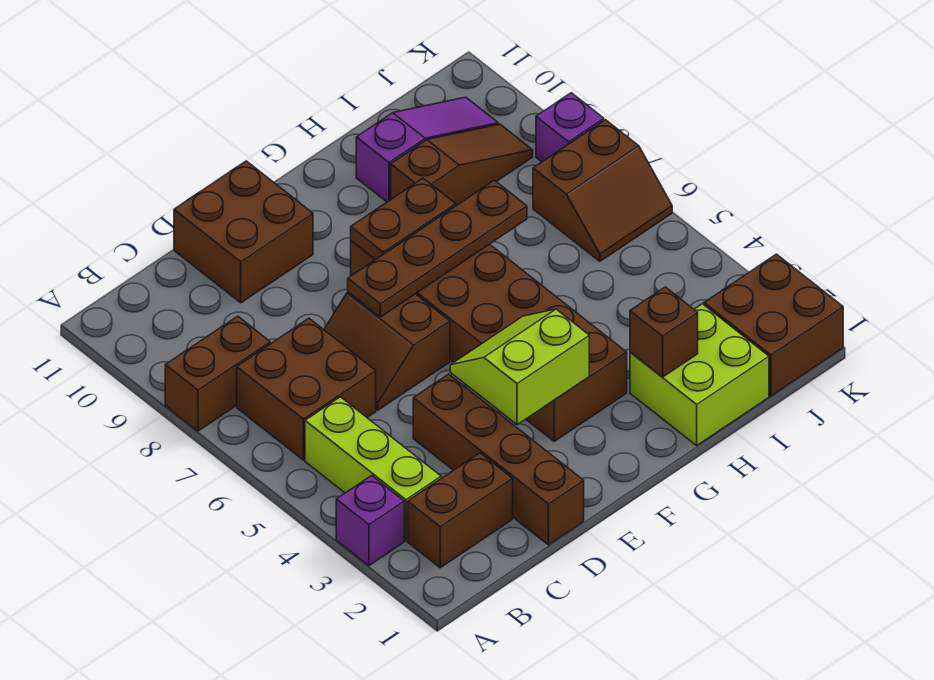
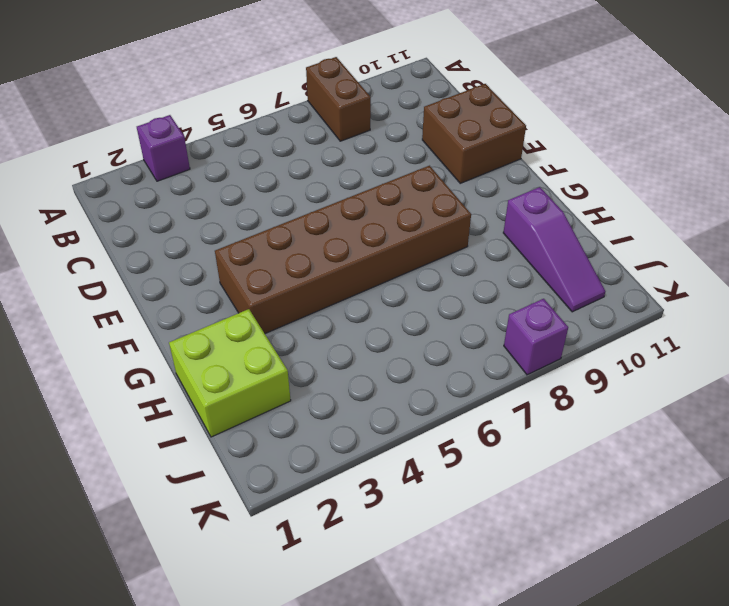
none -> brown 1x2 brick [408,453,513,568]
none -> lime 1x3 brick [305,397,441,541]
none -> brown 2x2 brick [237,318,376,460]

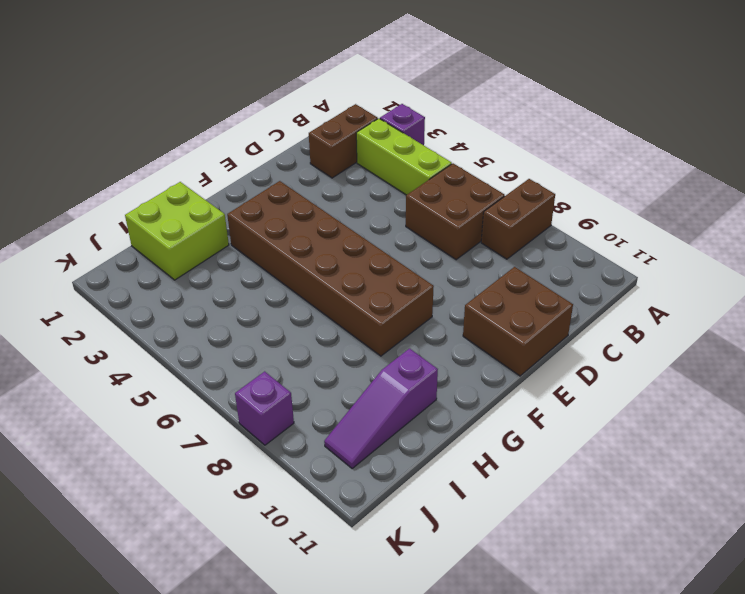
none -> brown 1x4 brick [413,374,584,545]
none -> brown 2x2 slope [324,292,450,410]
none -> brown 1x3 slope [391,124,533,205]

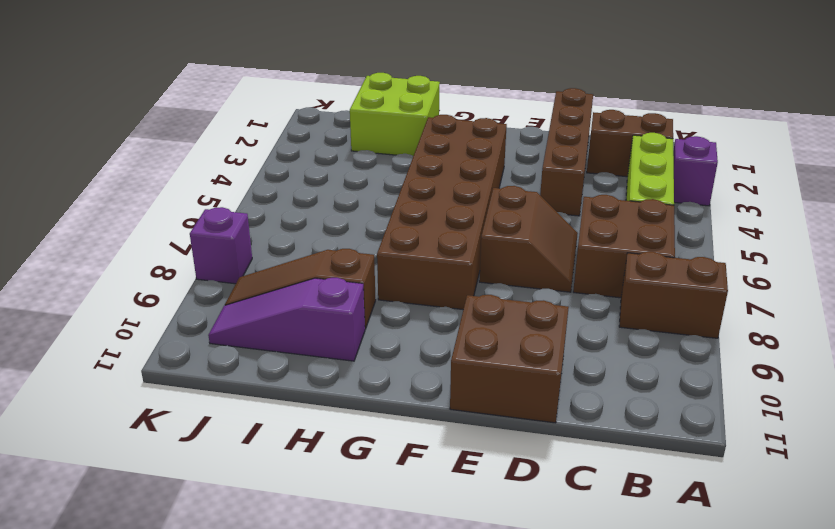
none -> brown 2x2 brick [704,254,843,396]
none -> brown 2x2 slope [533,120,672,261]
none -> lime 2x2 slope [450,309,589,425]

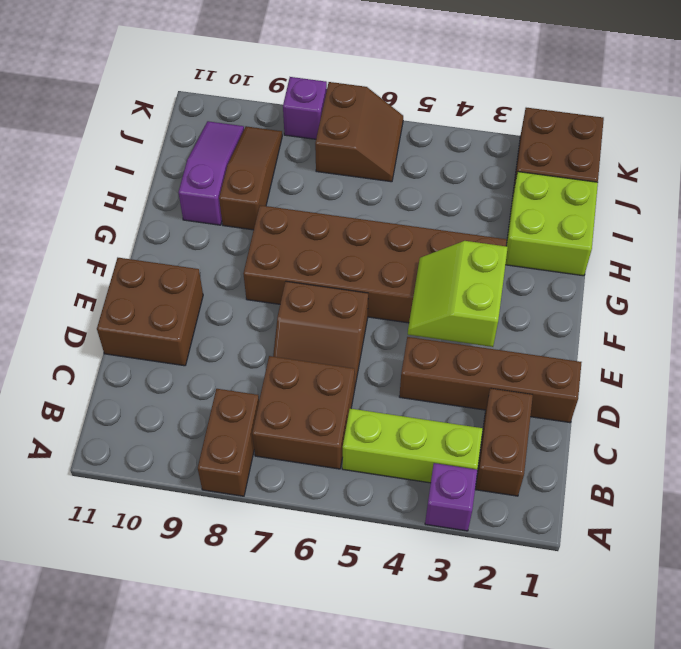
none -> brown 1x4 plate [348,180,527,317]
none -> brown 1x2 plate [351,178,456,259]
none -> brown 1x1 brick [630,287,698,377]

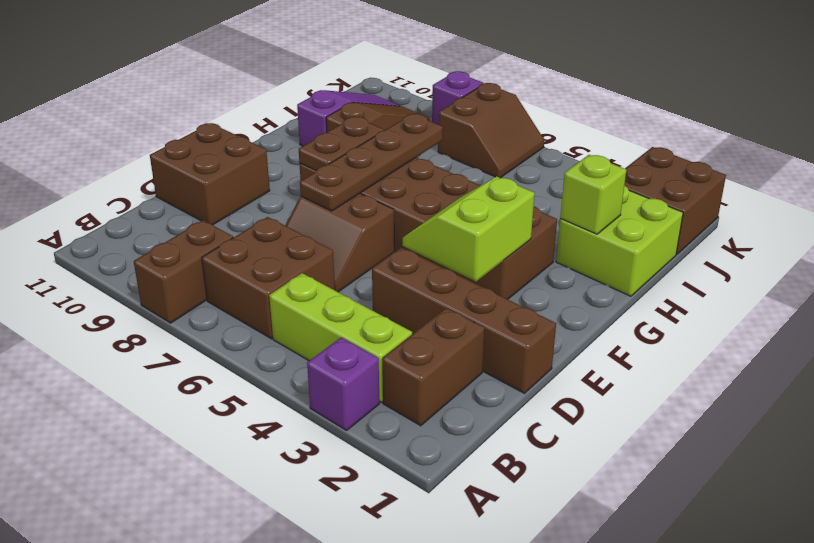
lime 1x1 brick [560,155,626,234] -> brown 1x1 brick [630,287,698,377]

